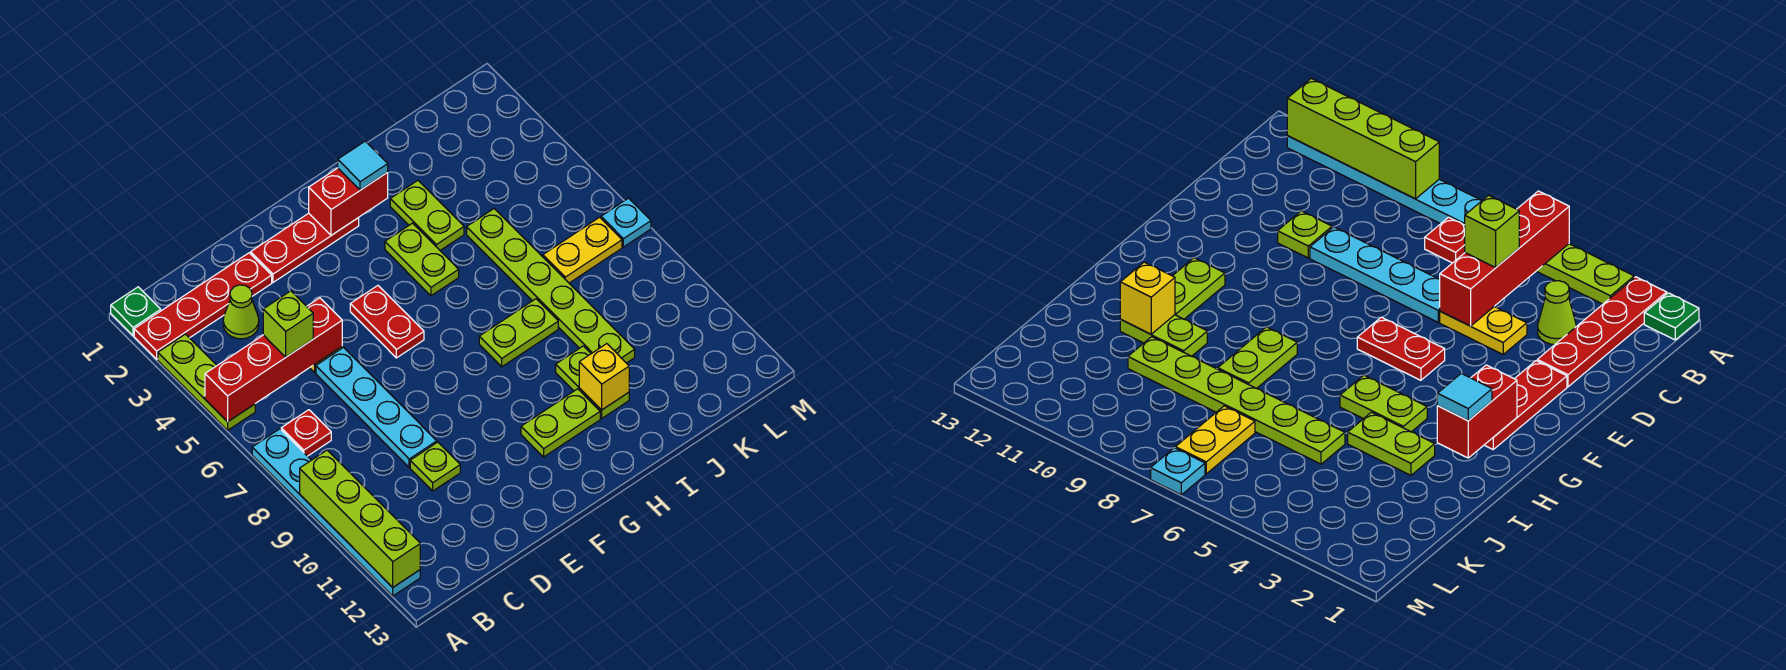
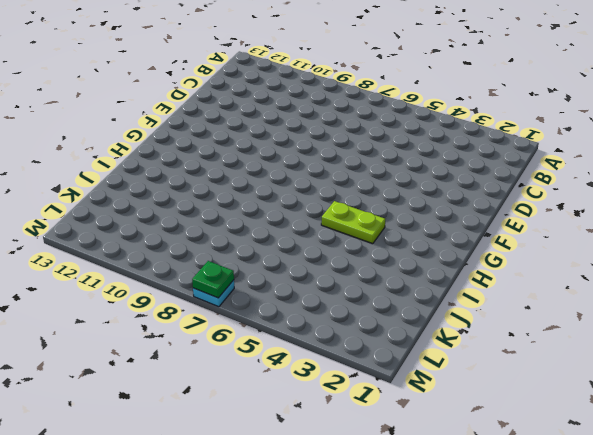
green 1x1 plate [192,261,234,298] -> green 1x1 plate moved to [111,287,161,336]
none -> red 1x4 plate [134,253,272,359]
none -> lime 1x3 plate [158,334,255,430]
none -> cyan 1x6 plate [252,429,420,596]

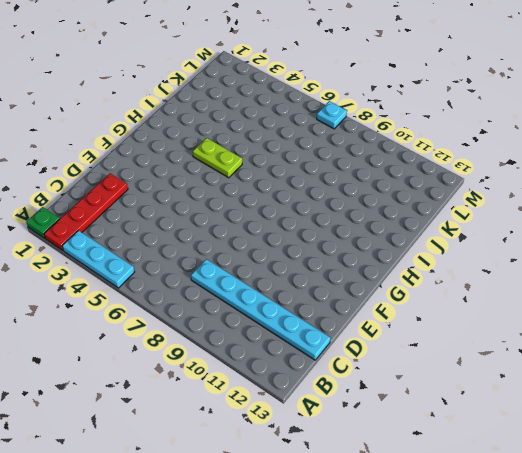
cyan 1x3 plate [62,231,134,288] -> lime 1x3 plate [158,334,255,430]
cyan 1x6 plate [191,259,330,360] -> cyan 1x6 plate moved to [252,429,420,596]
none -> red 1x1 plate [281,410,331,456]
none -> lime 1x1 cone [223,285,259,339]
none -> yellow 1x2 plate [1440,306,1527,354]

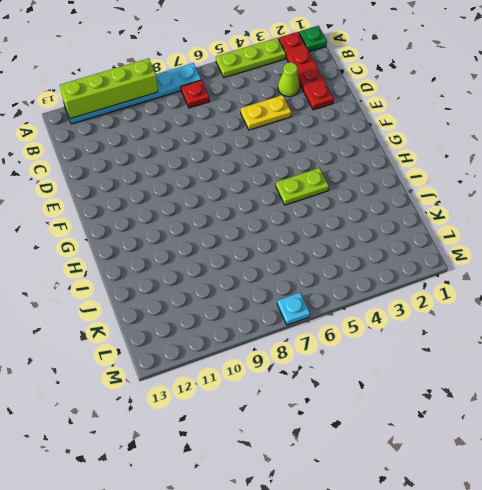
none -> cyan 1x4 plate [316,348,437,467]
none -> lime 1x1 plate [410,442,460,491]
none -> red 1x3 plate [251,213,359,282]

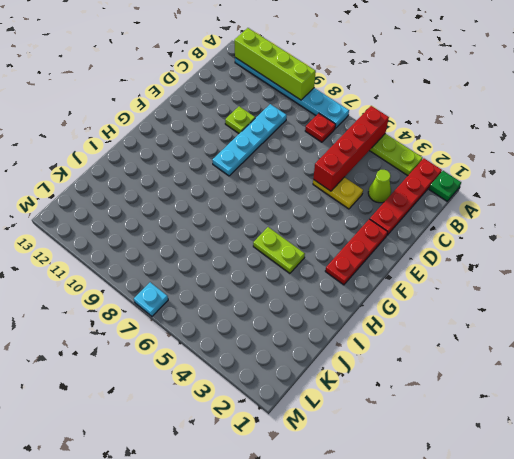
cyan 1x4 plate [212,104,287,176] -> cyan 1x4 plate turned to [316,348,437,467]
none -> red 1x2 plate [350,286,424,358]
none -> lime 1x2 plate [521,389,600,457]
none -> lime 1x2 plate [479,299,558,367]

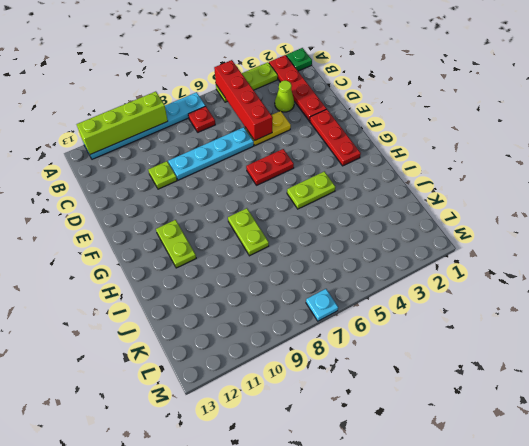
none -> lime 1x2 plate [390,181,464,250]
none -> lime 1x2 plate [556,346,629,418]
none -> lime 1x6 plate [467,209,635,363]

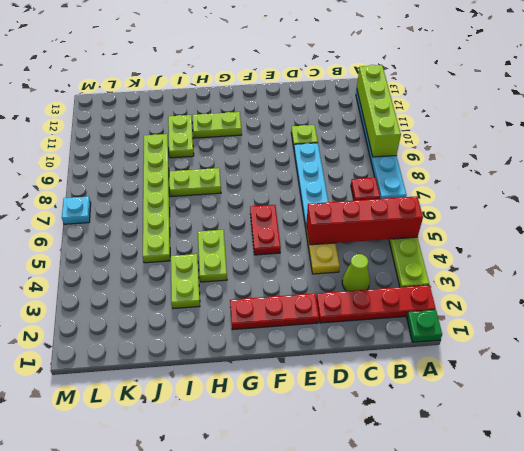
none -> yellow 1x2 plate [543,217,622,283]
none -> red 1x2 brick [309,168,388,235]
none -> yellow 1x1 brick [579,344,629,410]

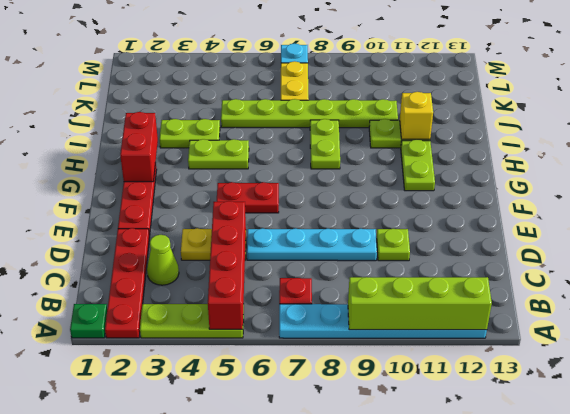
none -> lime 1x1 brick [263,291,313,357]
none -> cyan 1x1 tile [338,141,388,190]

